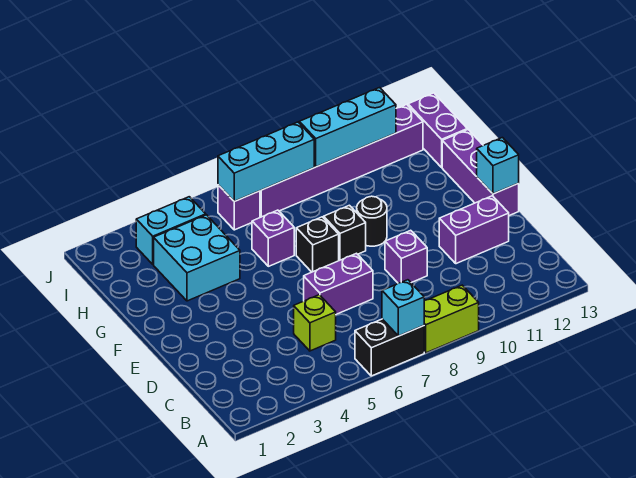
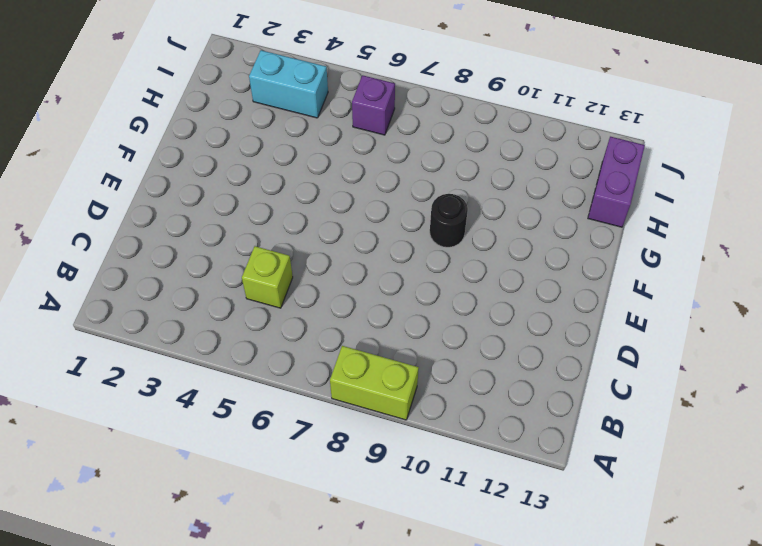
none -> black 1x2 brick [355,319,424,376]
none -> purple 1x2 brick [304,253,373,314]
none -> purple 1x1 brick [385,230,427,283]

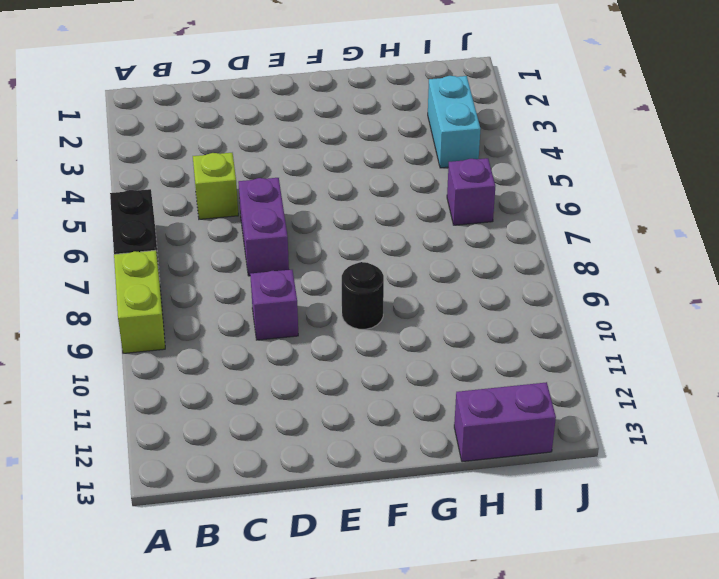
none -> purple 1x2 brick [439,196,509,264]
none -> purple 1x3 brick [442,130,519,216]
none -> black 1x1 brick [296,217,339,272]

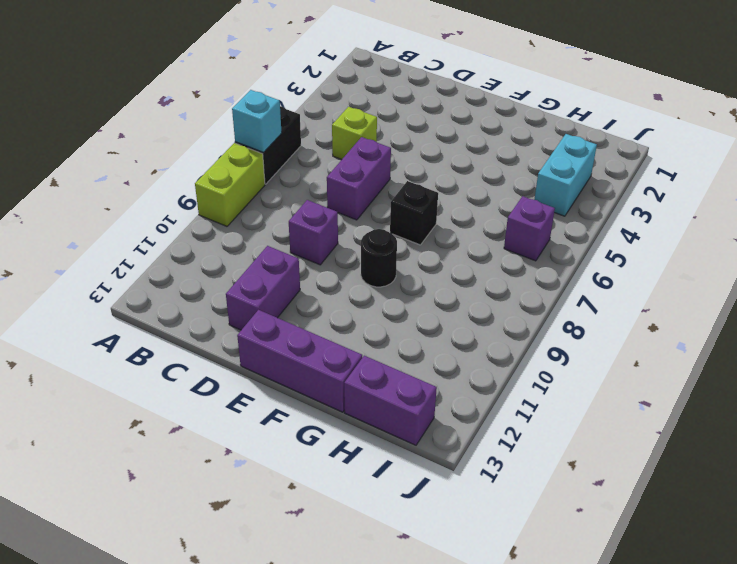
none -> black 1x1 brick [324,205,366,261]
none -> cyan 2x2 brick [154,215,240,301]
none -> purple 1x1 brick [252,210,294,266]

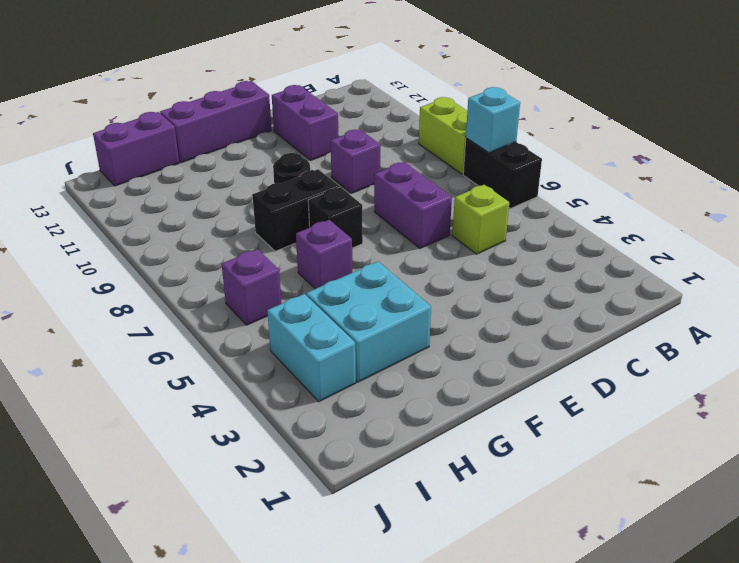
black 1x2 brick [252,169,339,251] -> black 1x1 brick [324,205,366,261]
none -> purple 1x6 brick [260,105,423,217]
none -> cyan 1x1 brick [477,138,519,194]
none -> cyan 1x3 brick [218,122,314,201]

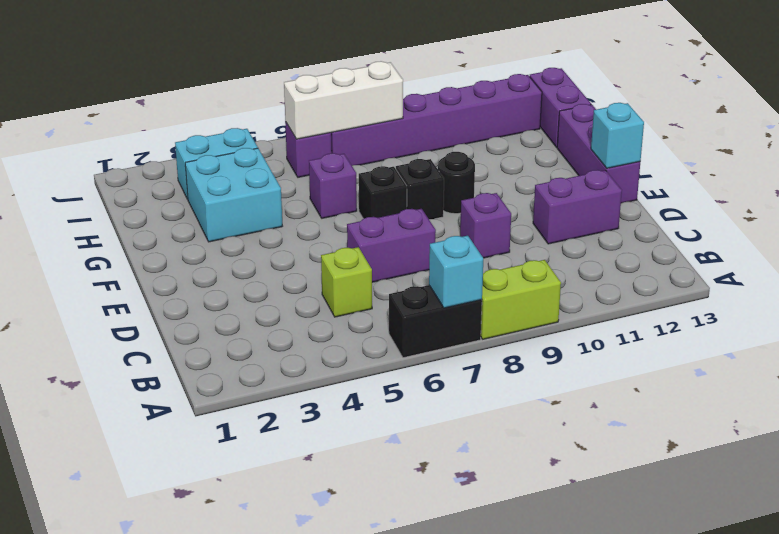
white 1x3 brick [284,61,403,139] -> cyan 1x3 brick [218,122,314,201]
none -> cyan 1x3 brick [299,88,396,167]

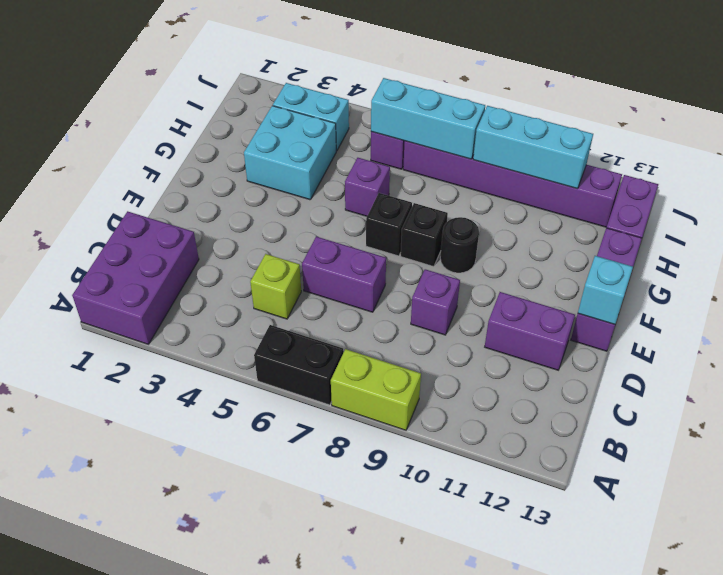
purple 2x3 brick [72,211,199,344] -> none
none -> cyan 1x1 brick [382,280,424,336]

